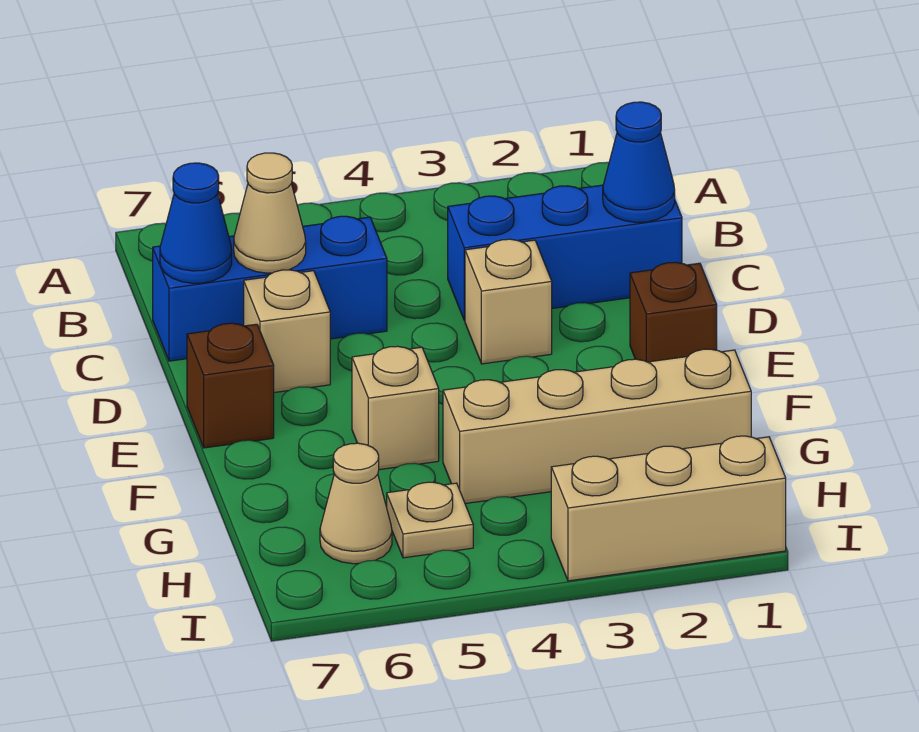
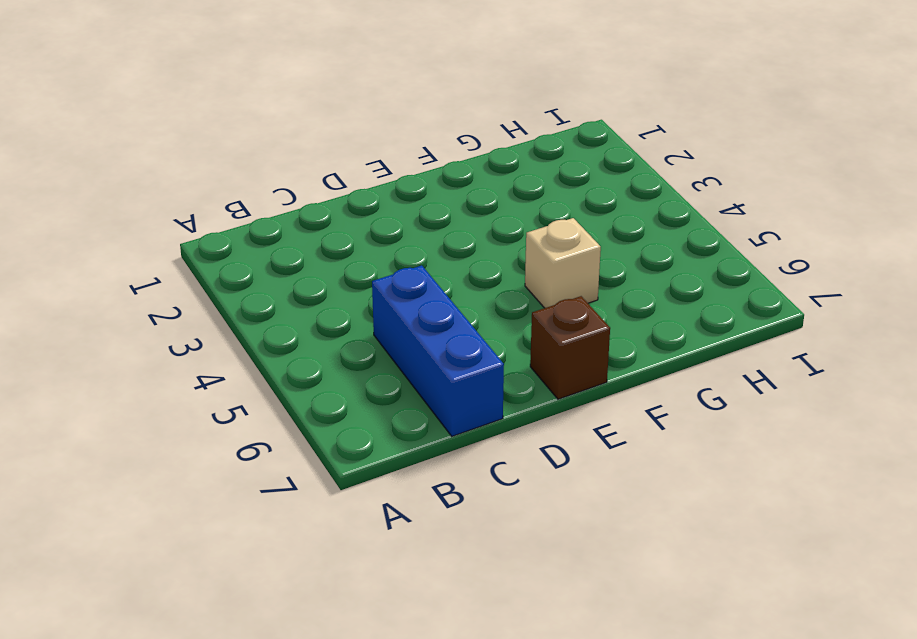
none -> blue 1x3 brick [448,185,682,321]
none -> tan 1x1 brick [465,239,552,364]
none -> tan 1x1 brick [244,270,330,392]

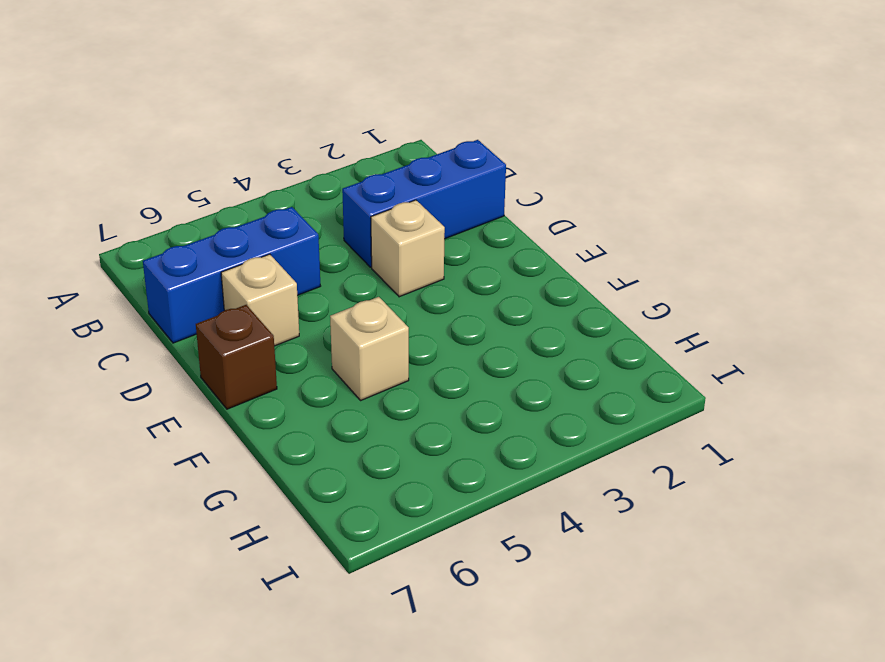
none -> brown 1x1 brick [630,262,717,362]
none -> tan 1x4 brick [443,349,751,503]
none -> tan 1x1 plate [387,482,473,558]

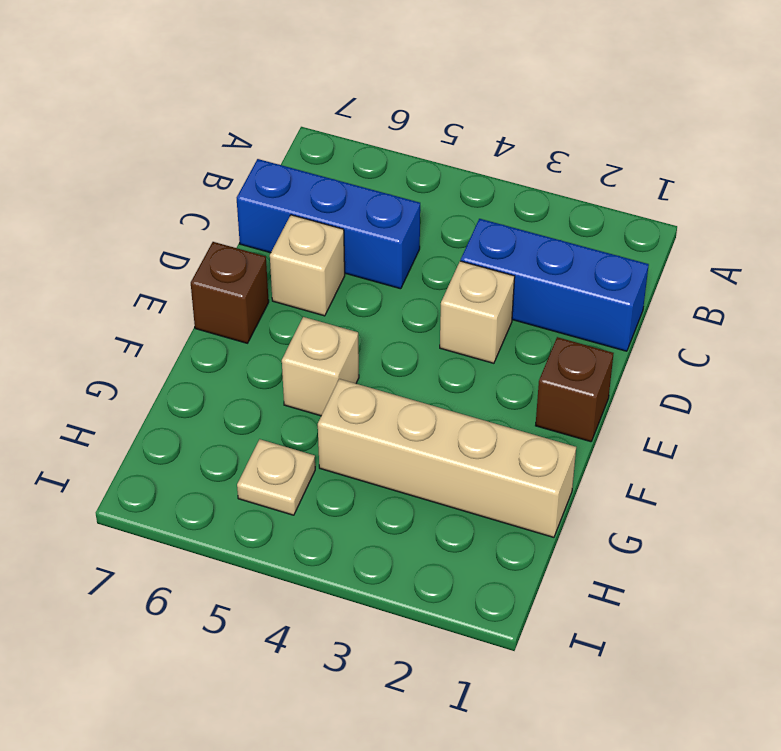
none -> tan 1x1 cone [320,443,392,564]
none -> tan 1x3 brick [551,436,786,581]
none -> blue 1x1 cone [603,102,675,222]

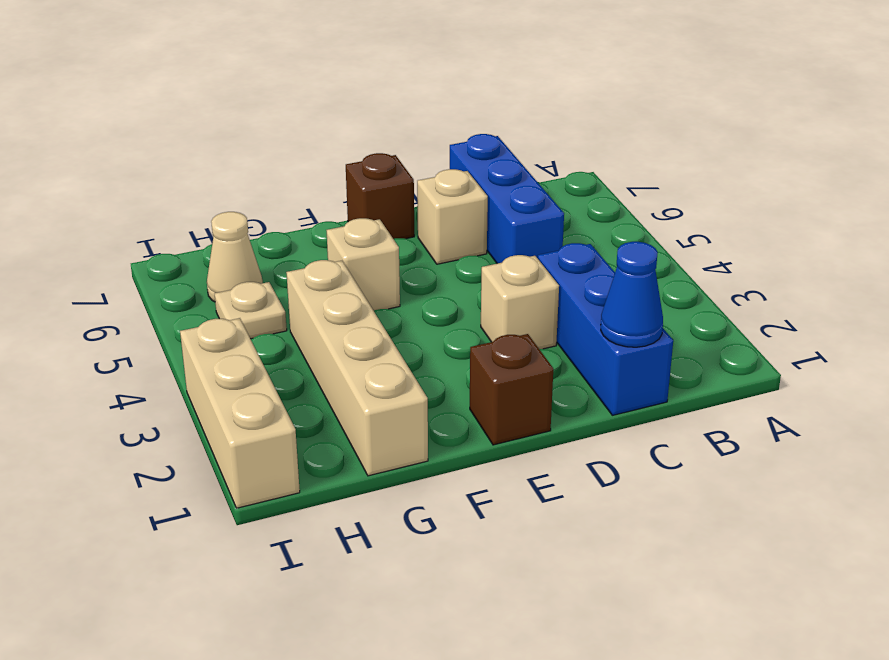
none -> tan 1x1 cone [234,153,306,273]
none -> blue 1x1 cone [160,163,232,283]

